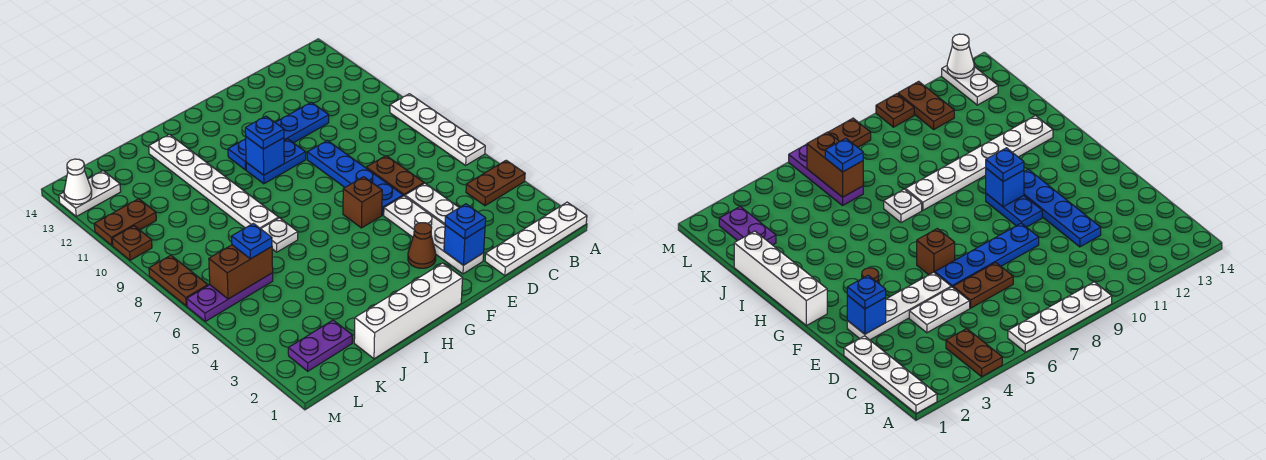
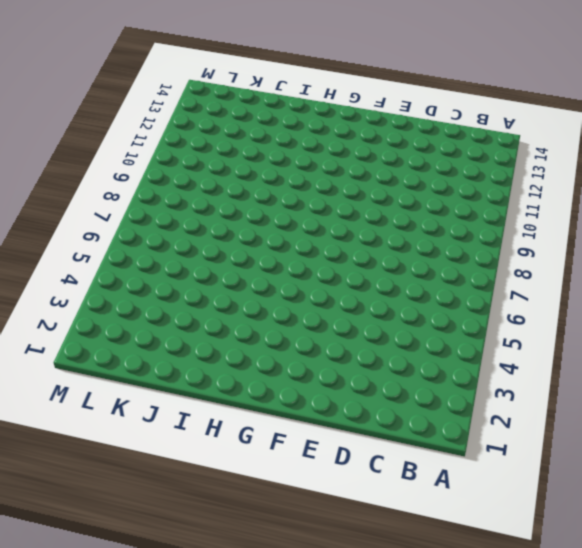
none -> white 1x4 plate [485,202,587,276]
none -> brown 1x2 plate [466,160,525,206]
none -> white 1x4 plate [390,94,485,165]

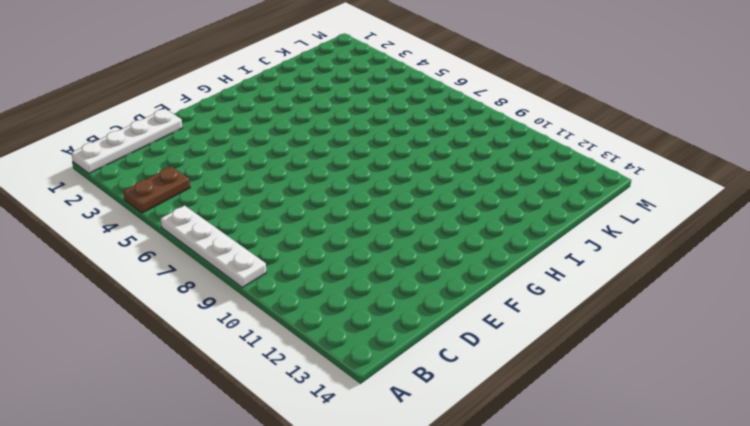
none -> white 1x2 plate [405,183,459,225]
none -> brown 1x2 plate [366,156,424,196]
none -> blue 1x4 plate [228,102,329,170]

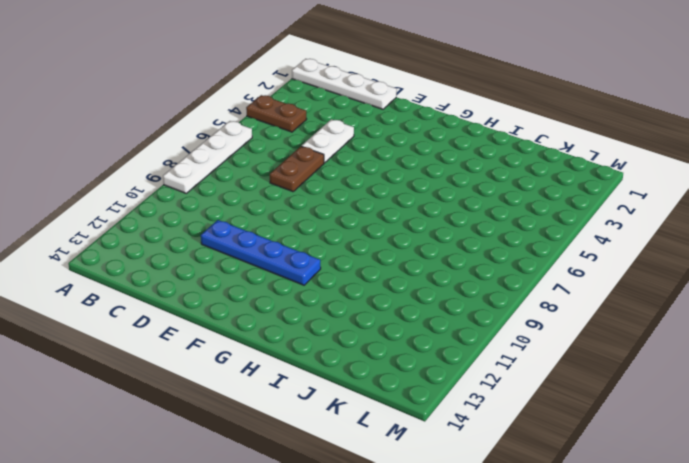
none -> white 1x4 plate [384,196,484,274]
none -> blue 1x4 plate [307,141,403,215]
none -> brown 1x1 cone [408,223,436,268]

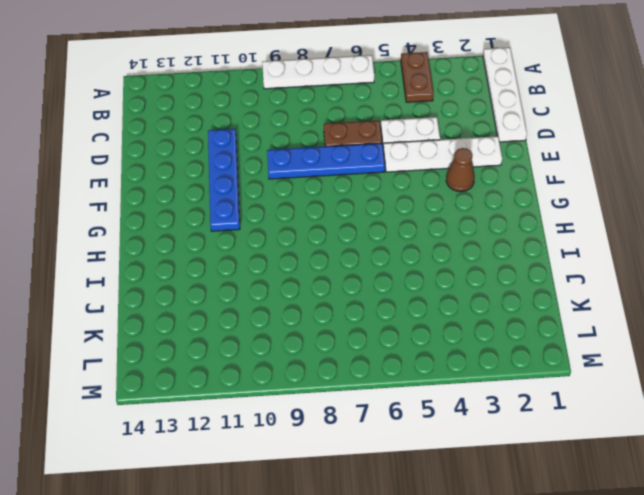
none -> brown 1x1 brick [343,177,382,228]
none -> blue 1x2 plate [246,139,306,184]
none -> white 1x4 brick [354,263,463,359]

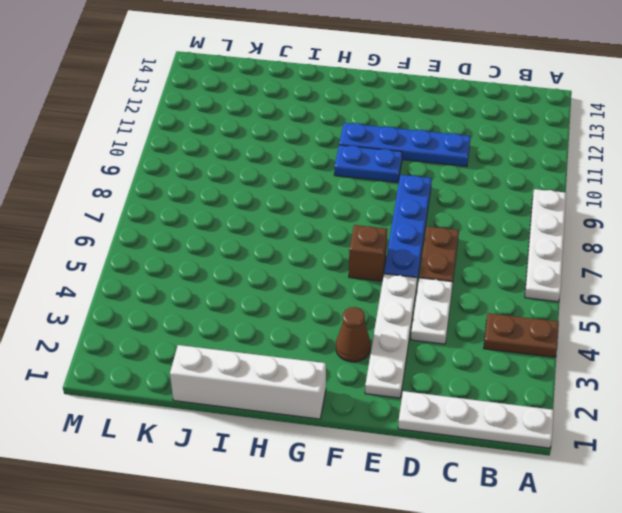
none -> white 1x1 plate [261,218,298,252]
none -> white 1x6 plate [149,135,279,229]
none -> purple 1x2 plate [288,320,352,371]

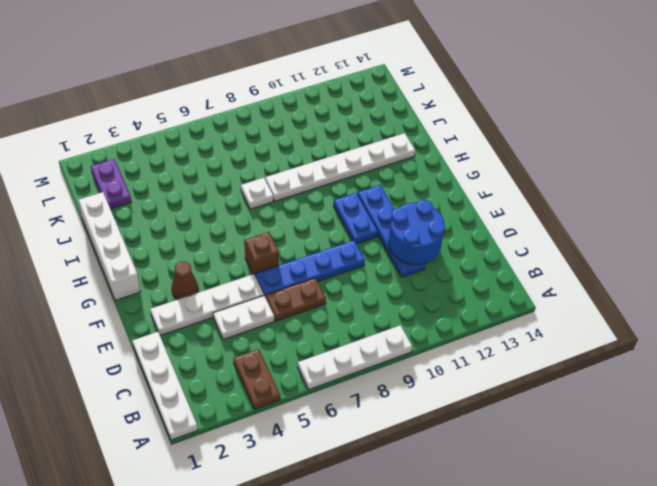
blue 2x2 round brick [389,200,445,265] -> none
none -> purple 1x3 plate [187,273,273,321]
none -> brown 1x2 plate [94,199,156,245]
none -> white 1x2 plate [59,171,121,216]

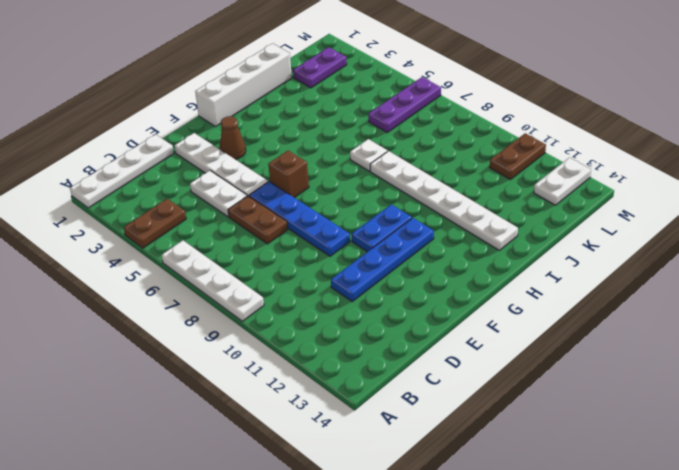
none -> brown 1x2 plate [149,255,208,306]
none -> brown 1x1 plate [112,226,152,260]
none -> blue 1x1 brick [444,225,485,265]

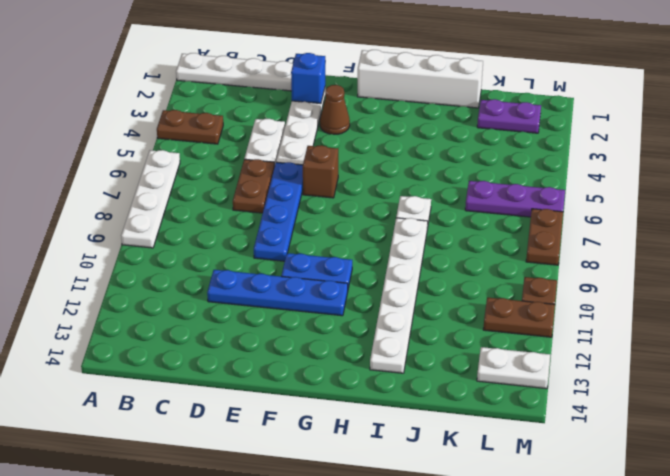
none -> blue 1x1 brick [246,137,284,175]
none -> brown 1x2 brick [209,245,273,299]
none -> white 1x1 cone [64,159,92,204]

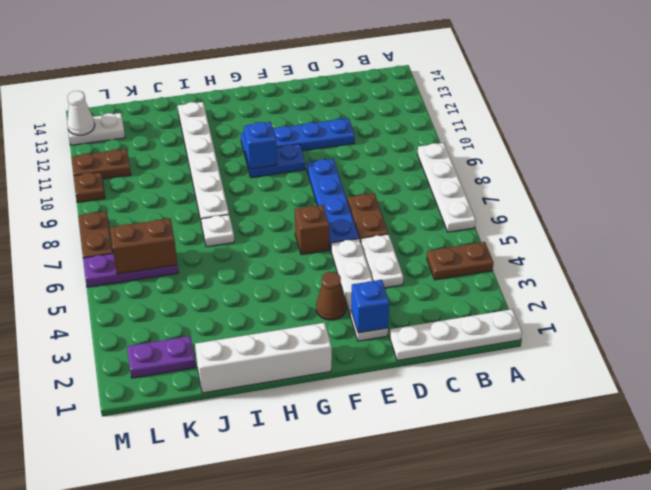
none -> blue 1x1 plate [445,204,486,239]
none -> blue 1x1 plate [245,116,284,149]
none -> blue 1x1 plate [232,223,272,259]

